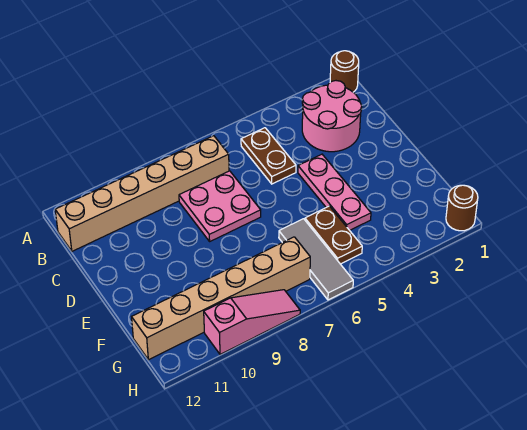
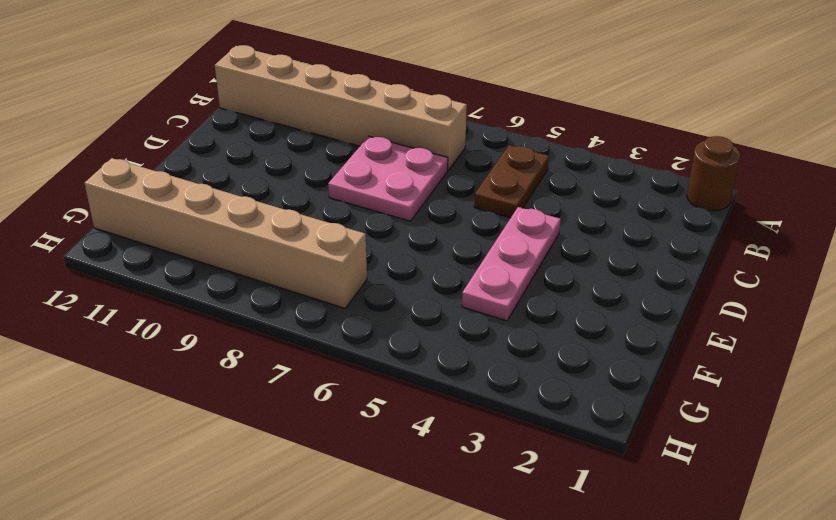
none -> pink 2x2 round brick [302,81,362,152]
none -> brown 1x2 plate [305,206,362,264]

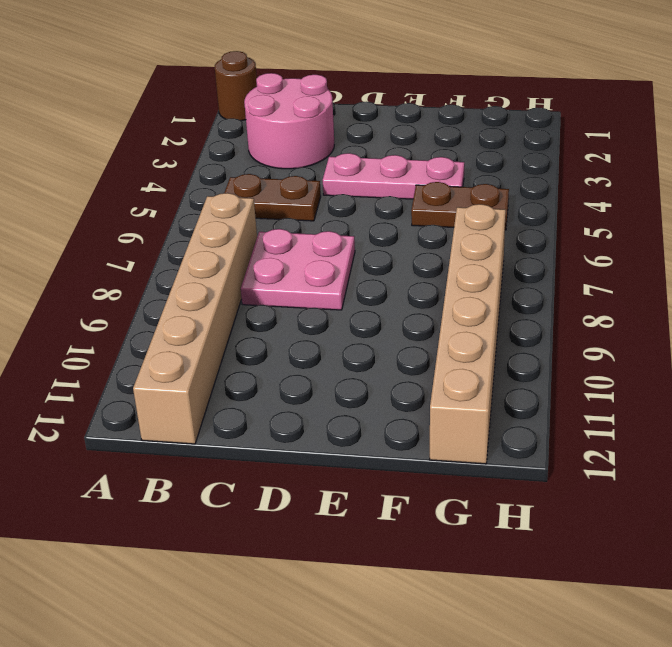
none -> grey 1x3 tile [279,219,353,300]
none -> brown 1x1 round brick [446,185,478,231]

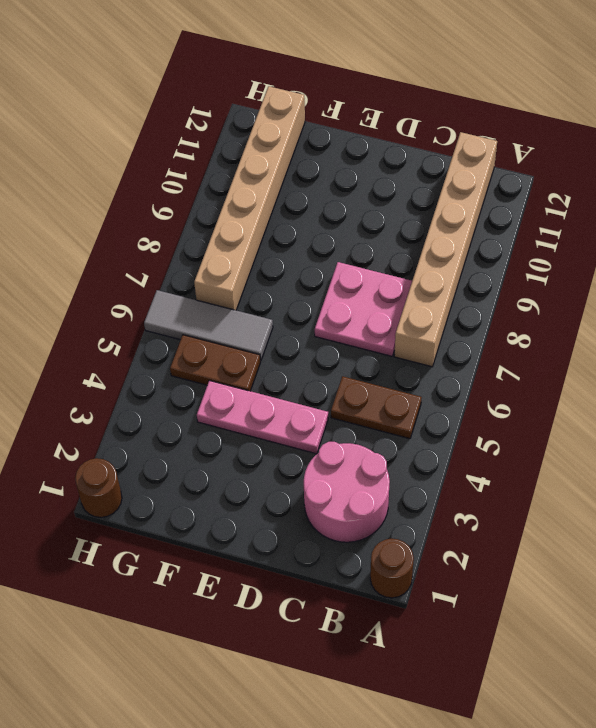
none -> pink 1x3 slope [204,290,300,354]

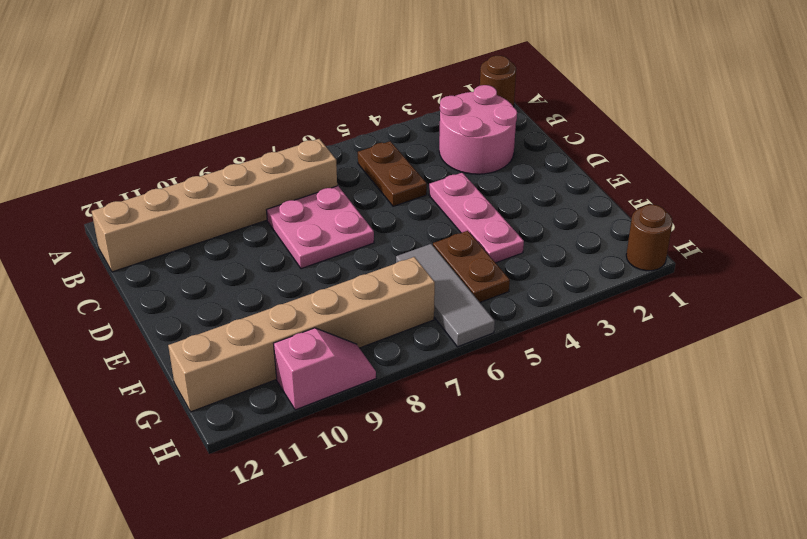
pink 1x2 slope [274,328,376,410] -> pink 1x3 slope [204,290,300,354]

